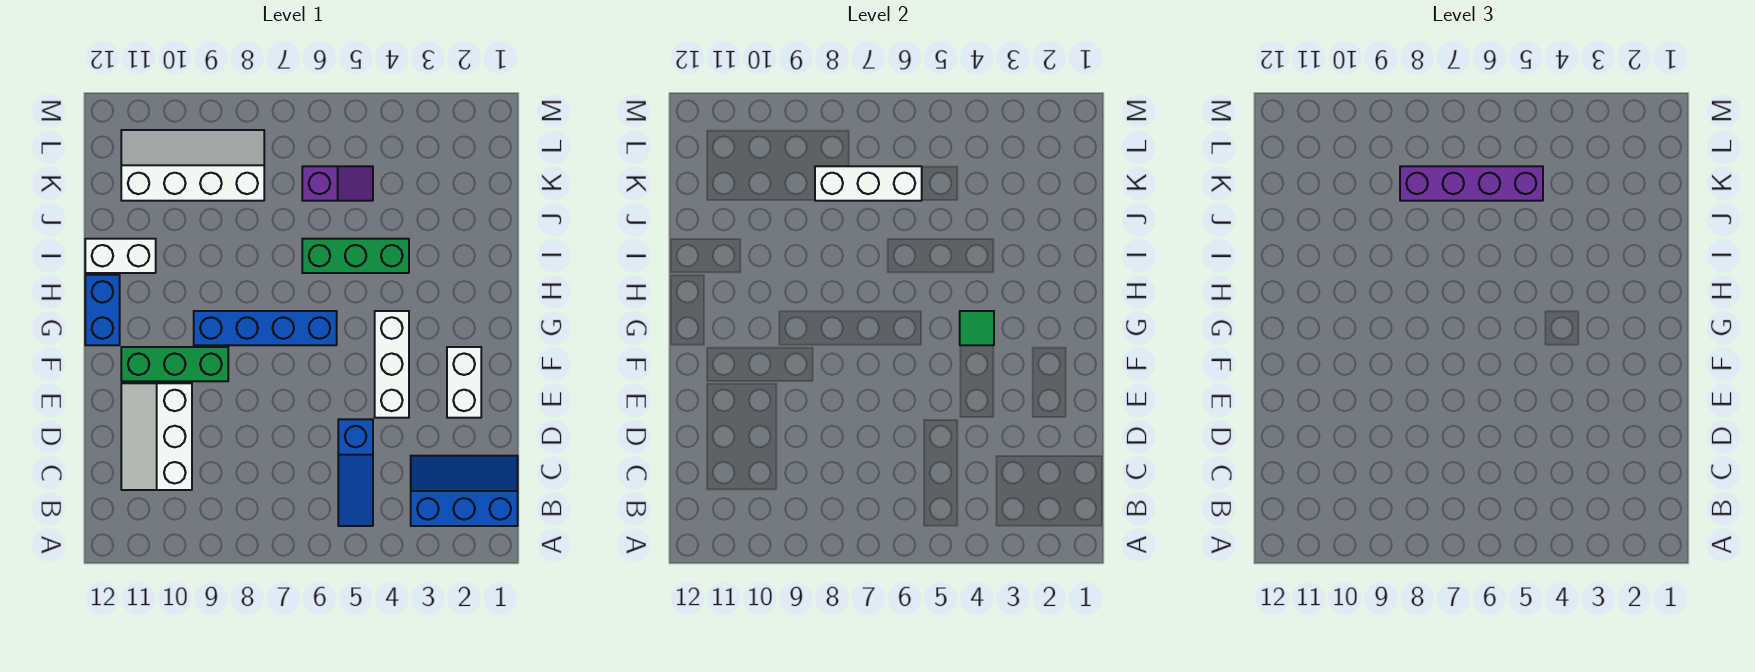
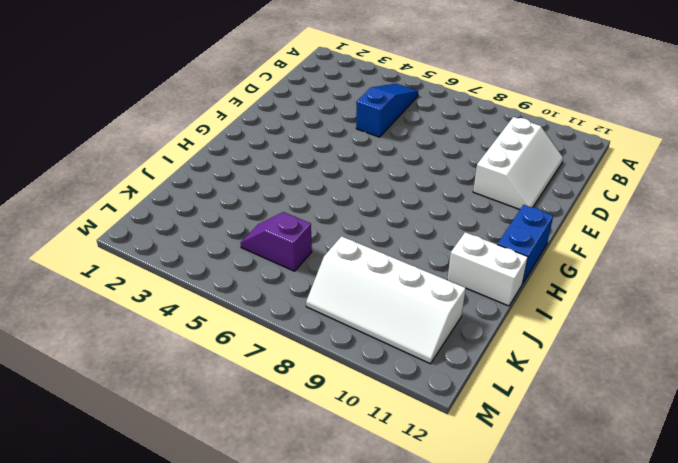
none -> blue 2x3 slope [411,456,518,526]
none -> white 1x2 brick [447,347,481,418]
none -> white 1x3 brick [375,311,409,418]

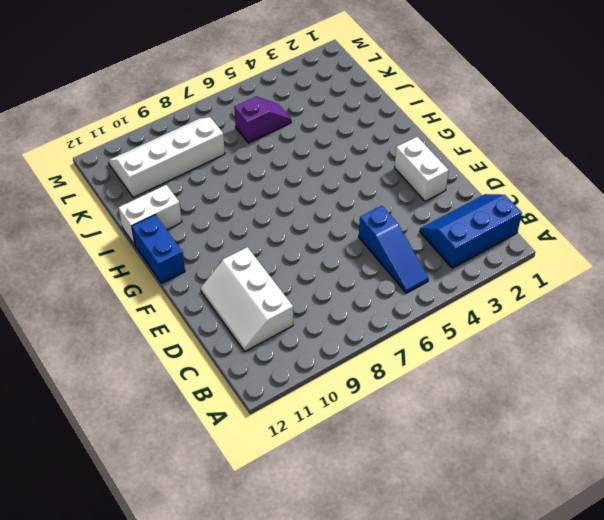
none -> white 1x3 brick [375,311,409,418]
none -> green 1x3 brick [121,347,228,381]
none -> blue 1x4 brick [194,311,337,345]

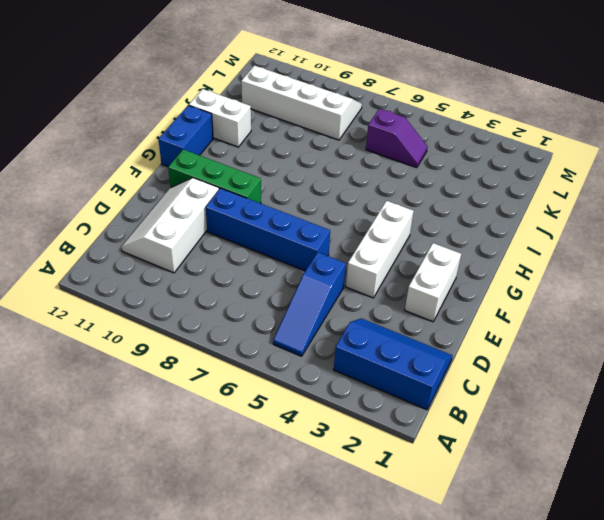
blue 1x4 brick [206,188,330,271] -> blue 1x4 brick moved to [194,311,337,345]
none -> green 1x3 brick [302,239,409,273]
none -> green 1x1 tile [960,311,994,345]
none -> white 1x3 brick [815,166,922,201]

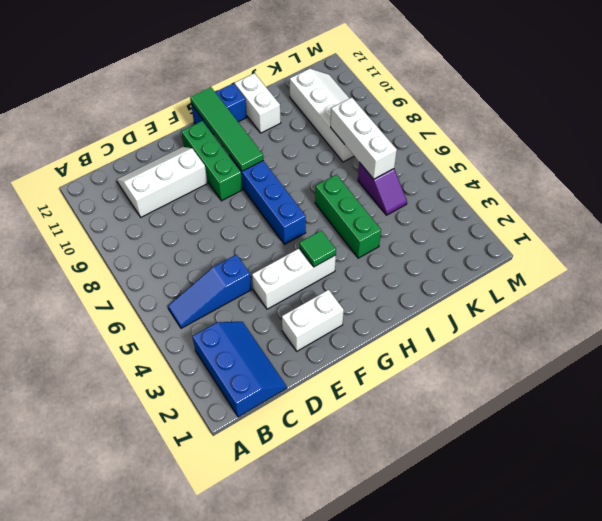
green 1x4 tile [190,87,263,171] -> none
none -> purple 1x4 brick [1400,166,1543,201]

